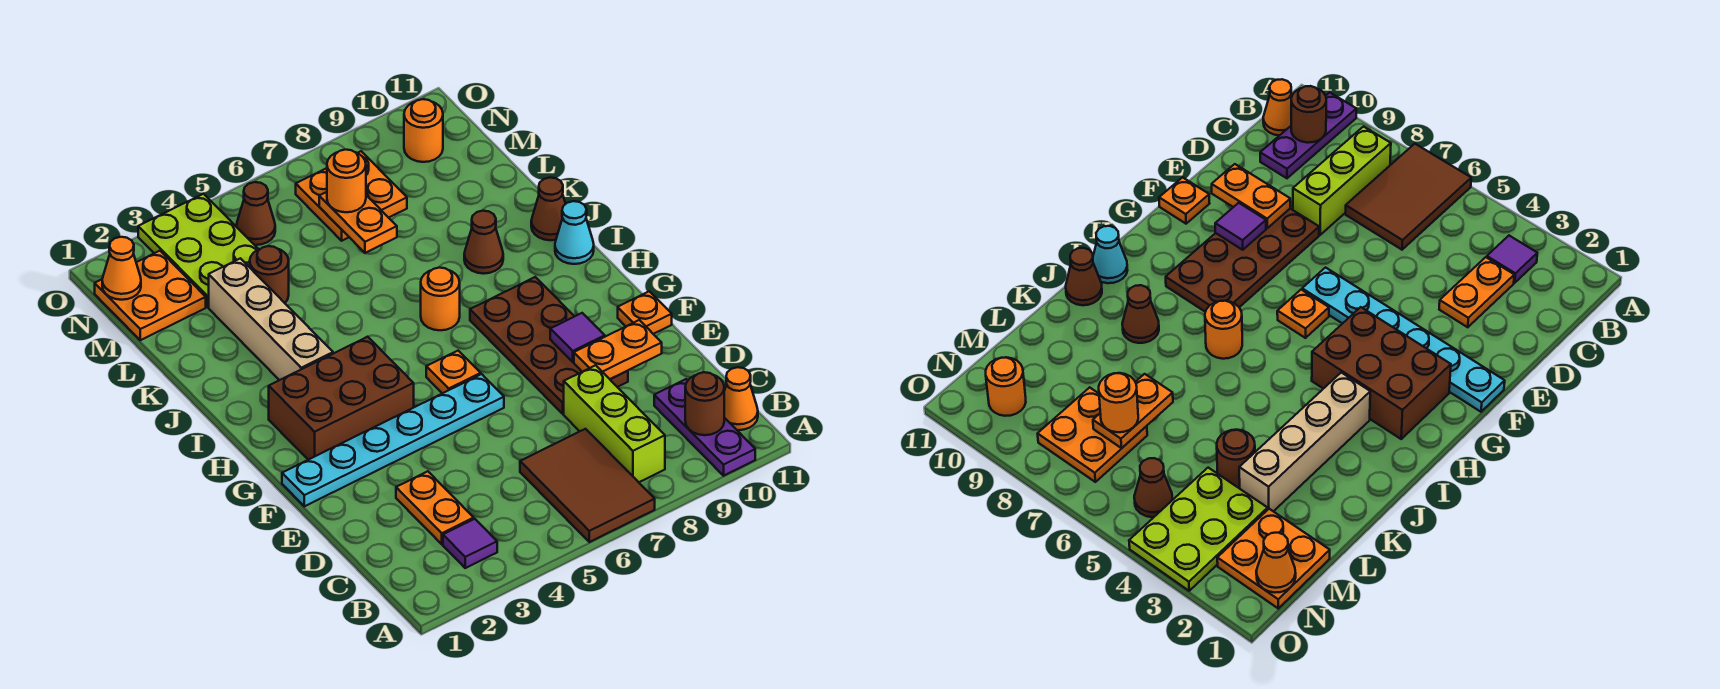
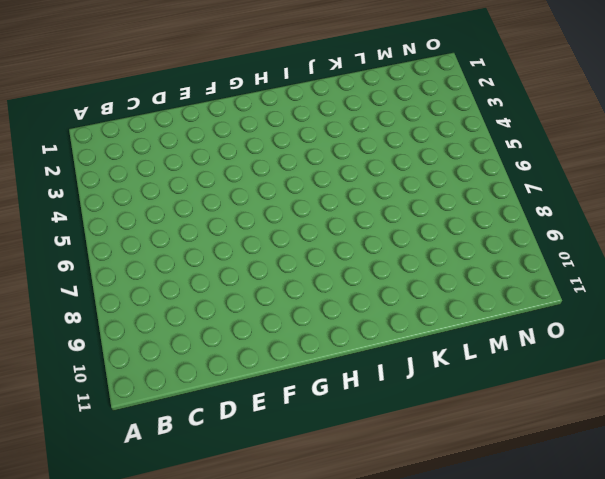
none -> brown 2x3 tile [520,429,655,542]
none -> purple 1x3 plate [654,379,755,476]
none -> purple 1x1 tile [443,519,497,568]

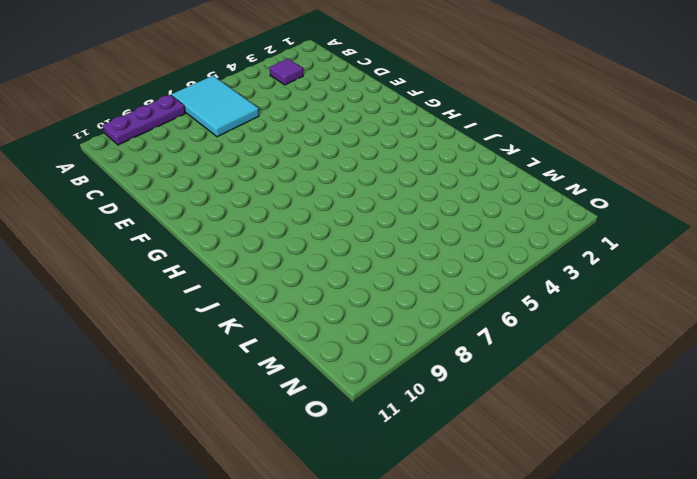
cyan 2x3 tile [172,76,259,137] -> brown 2x3 tile [520,429,655,542]
purple 1x3 plate [103,95,185,145] -> purple 1x3 plate turned to [654,379,755,476]
none -> lime 1x3 brick [564,365,665,482]
none -> orange 1x1 cone [724,367,758,430]
none -> orange 1x2 plate [396,471,474,544]

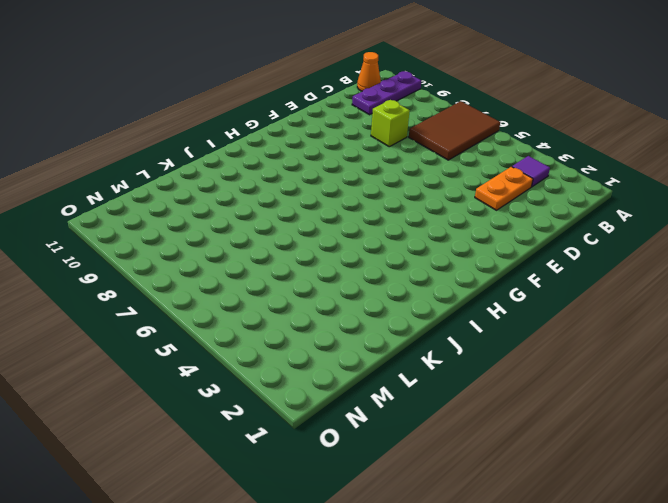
lime 1x1 brick [371,100,410,147] -> lime 1x3 brick [564,365,665,482]
none -> brown 2x4 plate [470,277,628,414]
none -> cyan 1x6 plate [282,374,504,506]
none -> orange 1x1 plate [618,291,672,334]

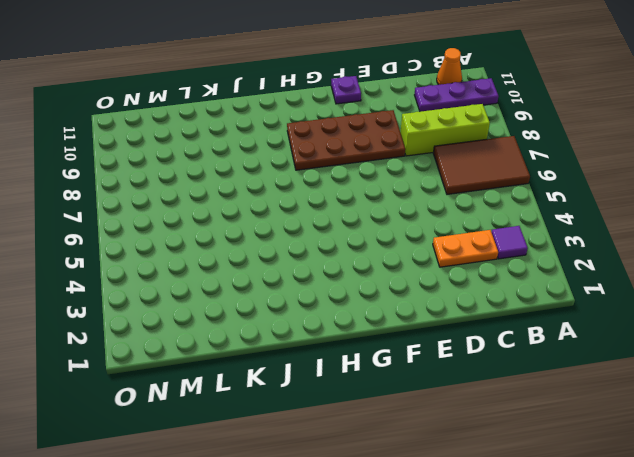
purple 1x1 plate [331,76,361,104] -> orange 1x1 plate [618,291,672,334]
none -> cyan 1x6 plate [282,374,504,506]
none -> brown 2x3 brick [269,337,414,460]
none -> orange 1x1 plate [426,351,481,393]

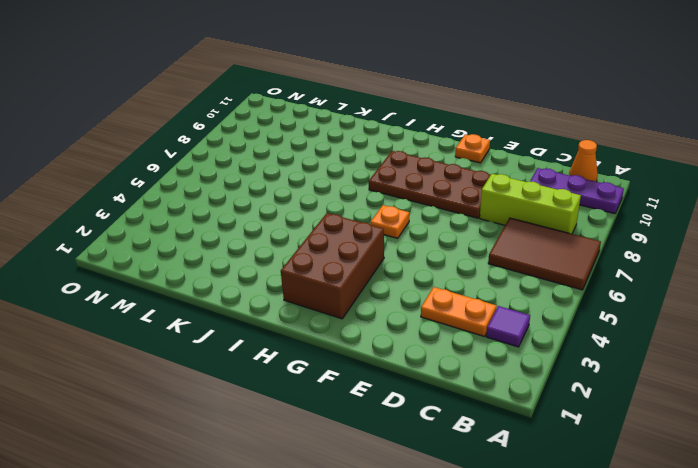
none -> cyan 1x6 plate [282,374,504,506]
none -> tan 1x4 brick [209,258,333,380]
none -> orange 1x1 round brick [421,268,460,330]

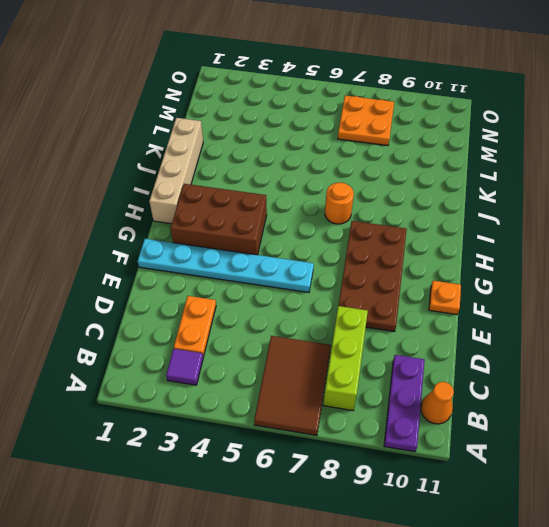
tan 1x4 brick [149,118,203,224] -> tan 1x4 brick moved to [209,258,333,380]
none -> orange 1x1 plate [426,351,481,393]
none -> cyan 1x1 cone [555,201,594,264]
none -> brown 1x1 cone [464,211,503,274]

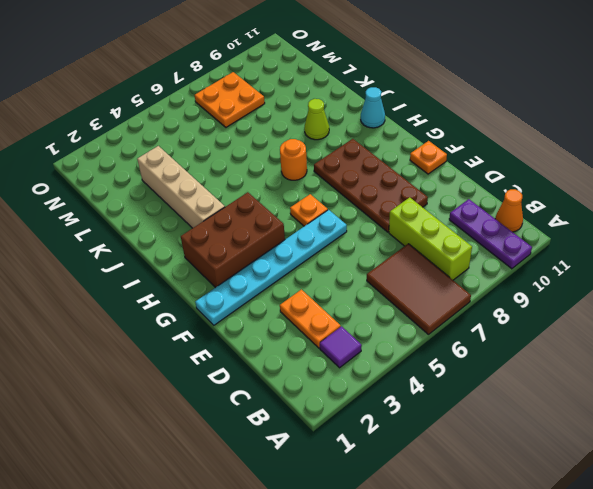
lime 1x1 cone [304,99,329,140] -> brown 1x1 cone [464,211,503,274]
none -> brown 1x1 cone [531,178,565,240]
none -> brown 1x1 round brick [250,246,289,303]
none -> orange 2x2 plate [95,251,206,340]

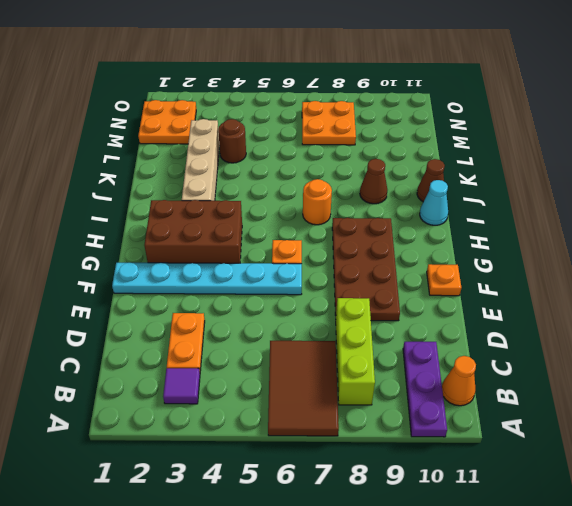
none -> lime 2x3 plate [138,194,258,307]
none -> brown 1x1 cone [236,182,275,245]
none -> orange 1x1 round brick [404,99,443,162]

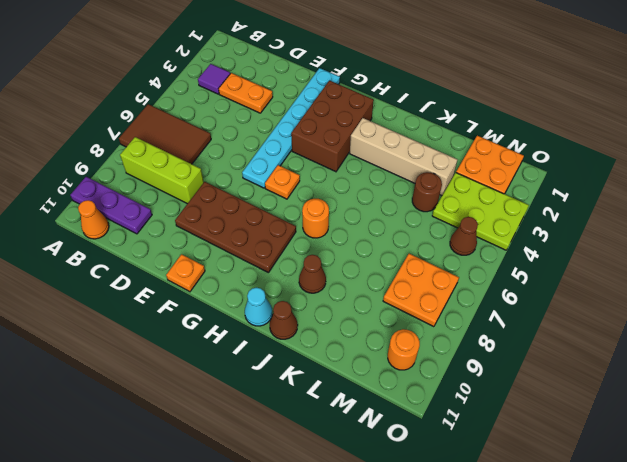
none -> brown 1x1 round brick [685,372,724,435]
none -> orange 1x2 plate [574,320,662,379]
none -> purple 1x1 tile [550,313,605,362]

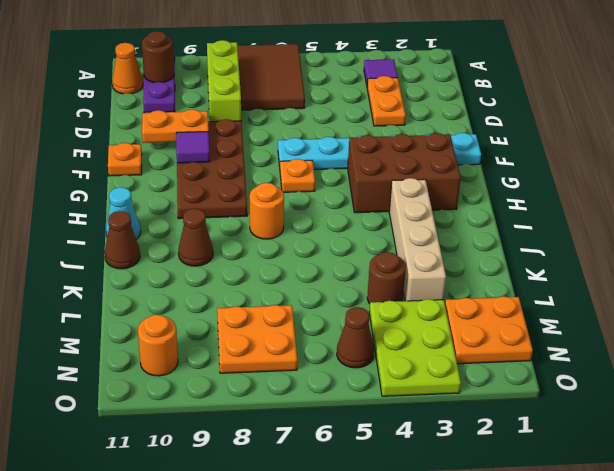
none -> orange 1x2 plate [319,192,397,253]
none -> orange 1x1 cone [102,237,141,300]
none -> orange 1x1 round brick [327,150,366,212]

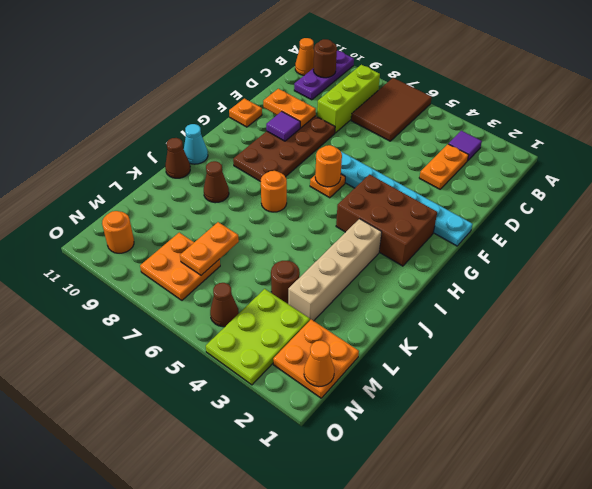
orange 1x1 round brick [315,145,342,187] -> orange 1x1 round brick moved to [327,150,366,212]

